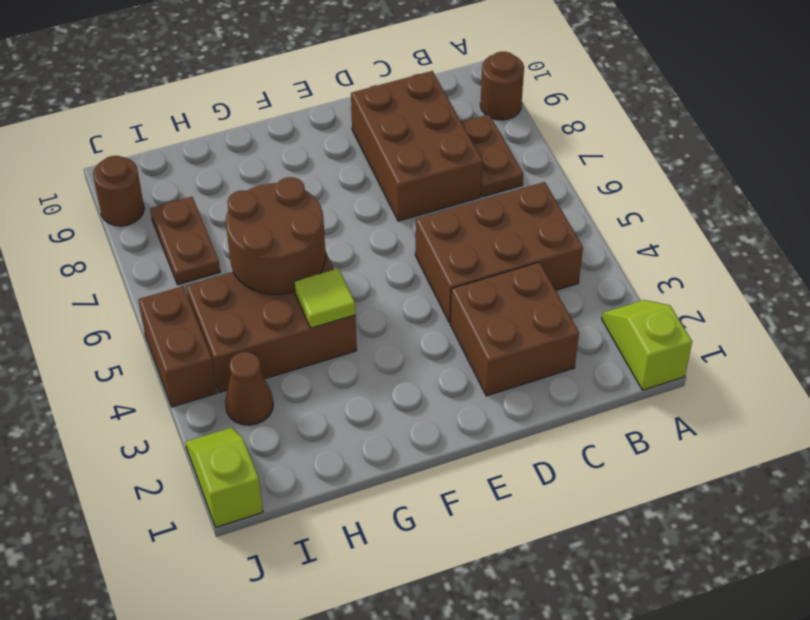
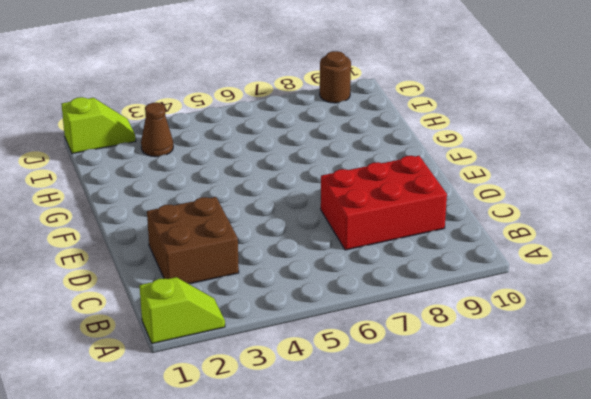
red 2x3 brick [321,156,447,250] -> brown 2x3 brick [351,71,483,221]
none -> brown 1x1 round brick [480,52,524,120]
none -> brown 2x3 brick [415,182,583,323]
none -> brown 1x2 plate [461,115,523,197]

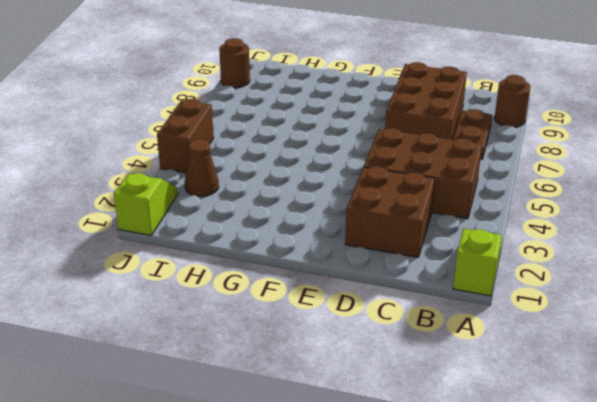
none -> brown 2x3 brick [186,251,357,393]
none -> brown 1x2 plate [150,197,220,285]
none -> lime 1x1 tile [294,268,355,328]

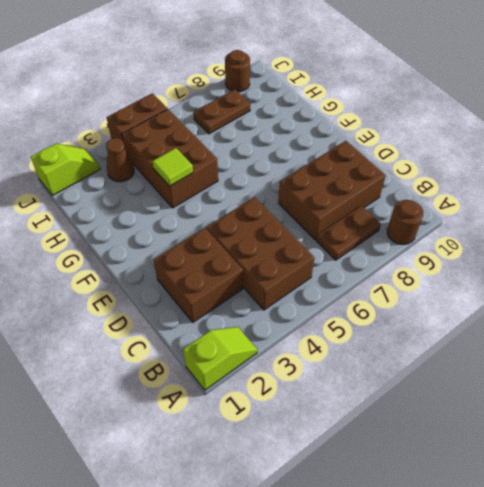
none -> brown 2x2 round brick [226,177,326,294]

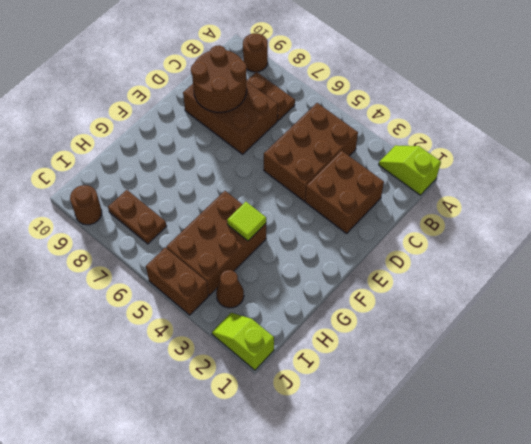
brown 2x2 round brick [191,45,247,112] -> brown 2x2 round brick moved to [226,177,326,294]

